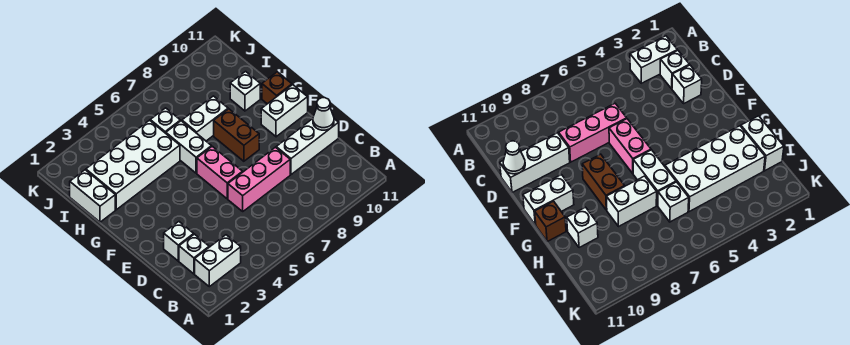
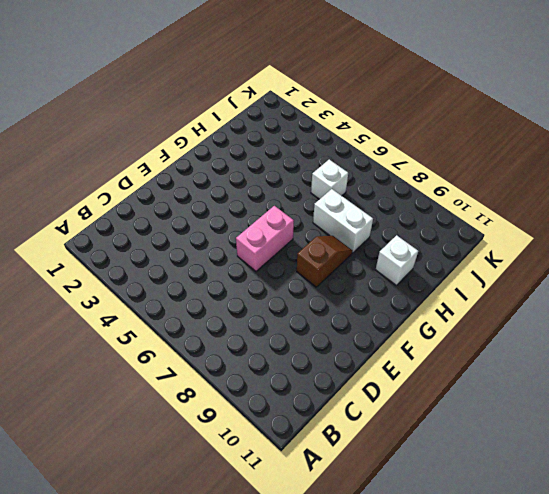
brown 1x2 slope [297,236,353,287] -> brown 1x2 brick [214,109,259,161]
none -> white 1x2 brick [195,235,241,287]
none -> white 1x1 brick [179,234,209,274]
none -> white 1x1 brick [164,222,194,261]

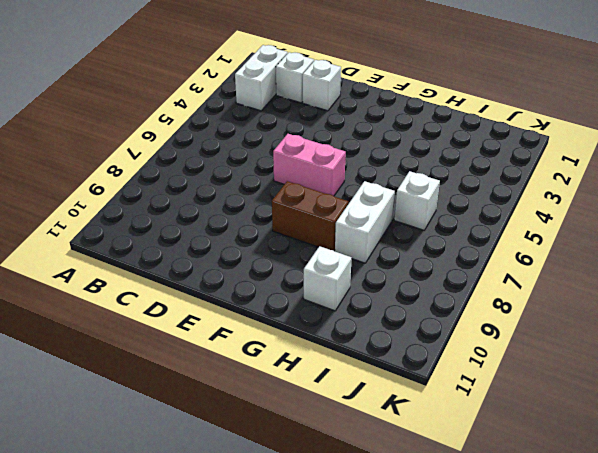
none -> pink 1x3 brick [228,147,290,211]
none -> white 1x3 brick [276,119,339,175]
none -> white 1x2 brick [261,85,308,137]

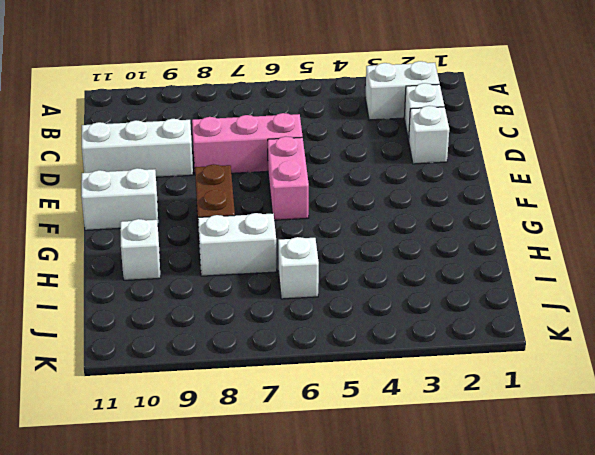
none -> white 1x2 brick [166,121,211,173]
none -> brown 1x1 brick [262,72,292,104]
none -> white 1x2 brick [70,170,115,222]

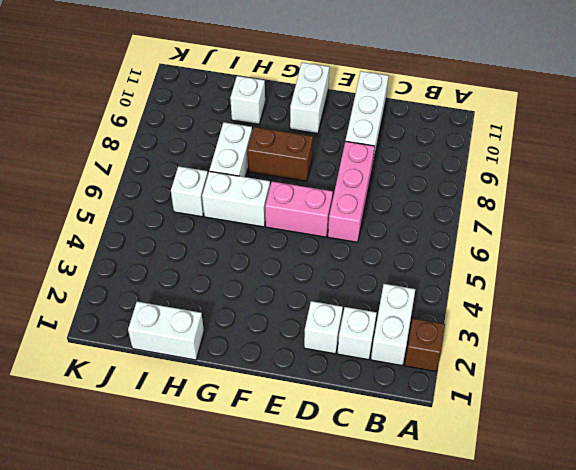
brown 1x1 brick [405,319,445,371] -> brown 1x1 brick moved to [262,72,292,104]
none -> white 2x4 brick [86,120,180,210]
none -> white 1x1 cone [313,98,334,130]

